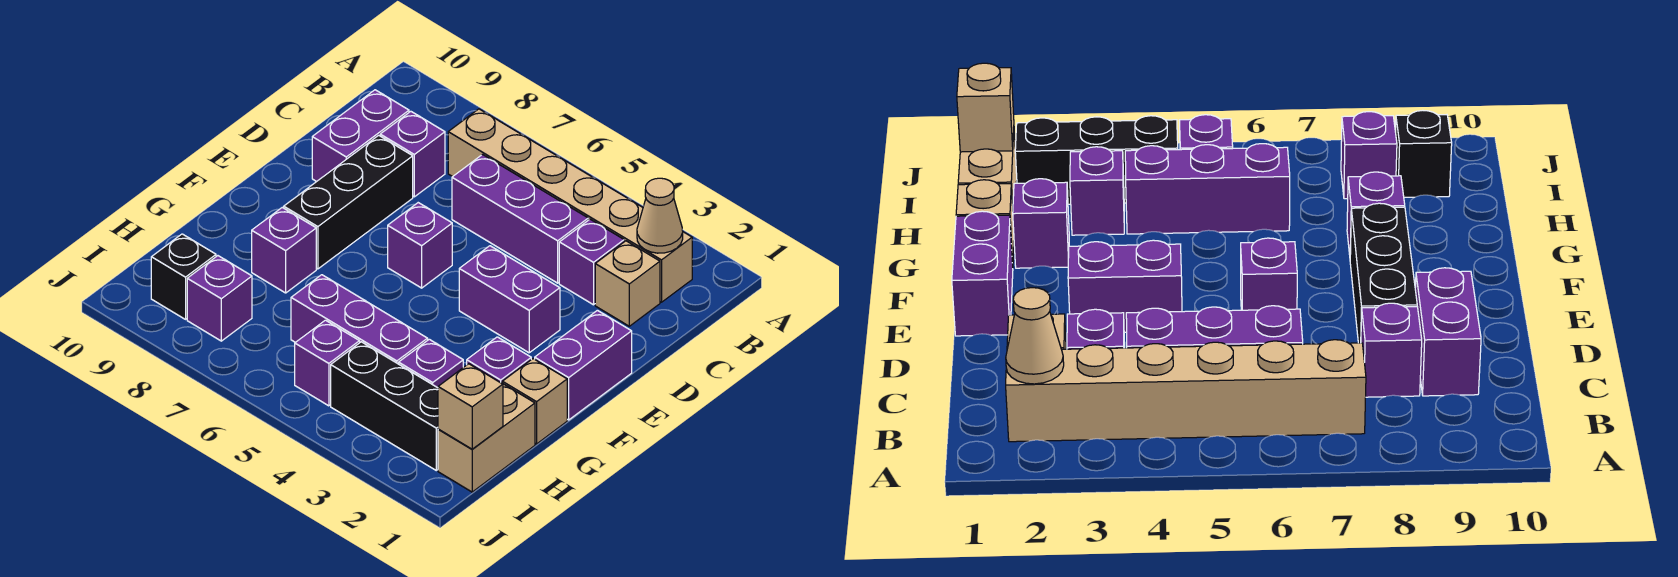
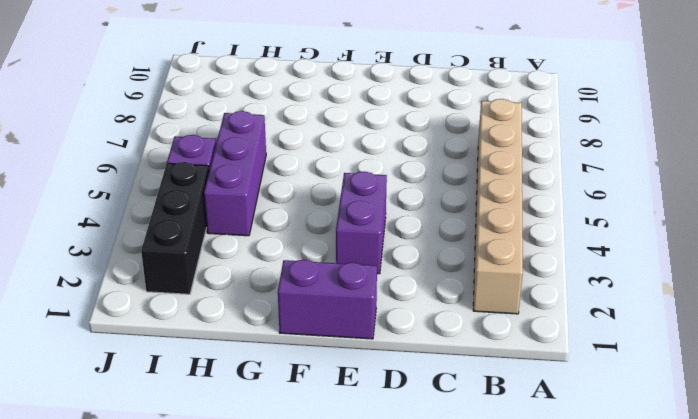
none -> tan 1x1 brick [595,241,660,326]
none -> purple 1x1 brick [559,219,624,305]
none -> purple 1x3 brick [452,155,588,283]

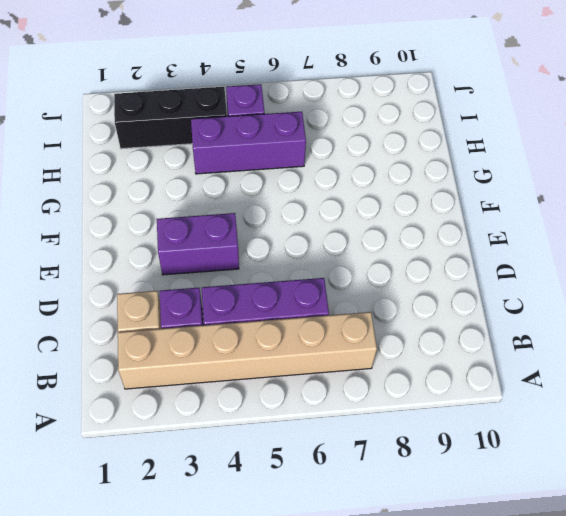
none -> purple 1x1 brick [380,111,445,197]
none -> purple 1x2 brick [312,90,409,182]
none -> black 1x3 brick [284,135,413,269]

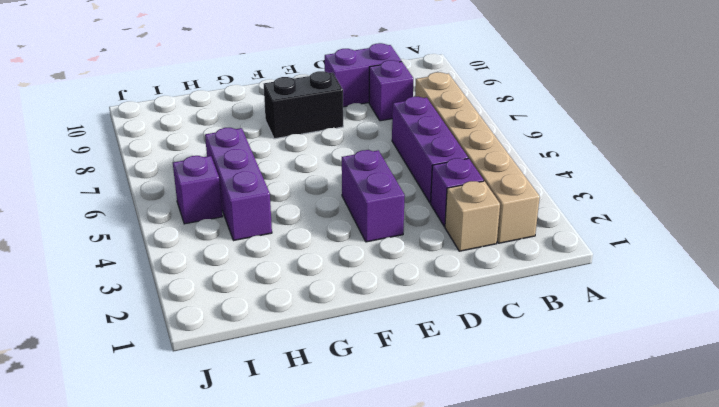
black 1x2 brick [264,71,343,139] -> black 1x3 brick [284,135,413,269]
none -> purple 1x2 brick [535,310,632,420]
none -> purple 1x1 brick [388,203,452,288]
none -> tan 1x1 brick [502,359,567,444]

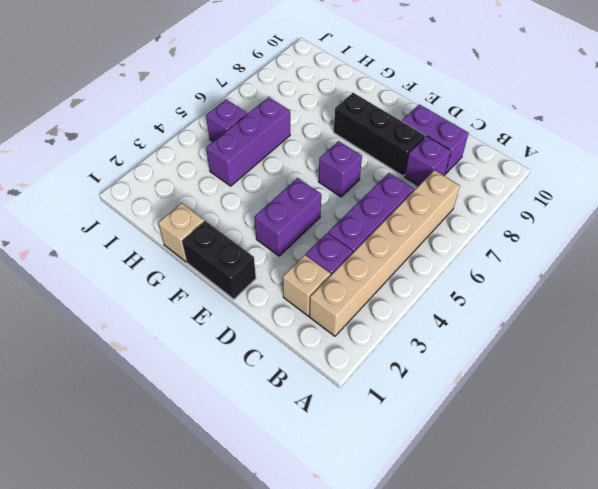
black 1x2 brick [182,221,256,299] -> purple 1x2 brick [535,310,632,420]
none -> purple 1x1 brick [467,337,531,383]
none -> purple 1x1 brick [252,208,316,293]
none -> tan 1x2 brick [438,383,535,492]

